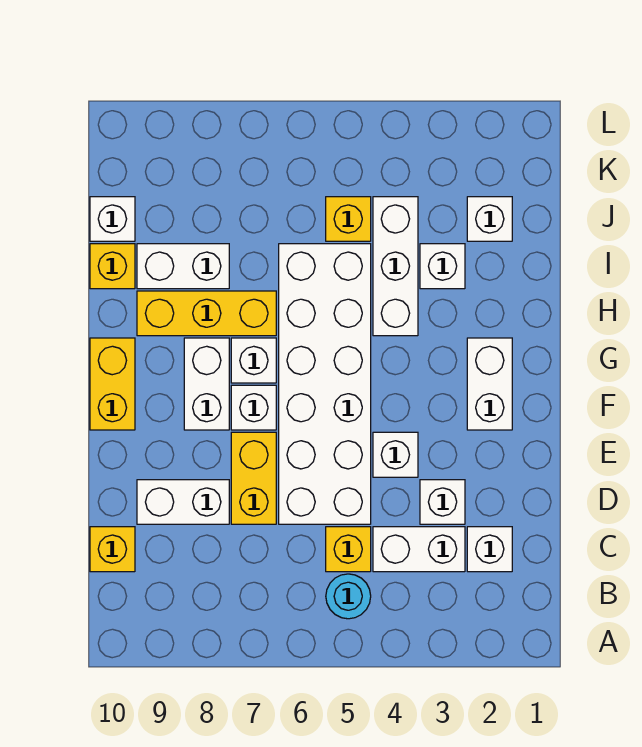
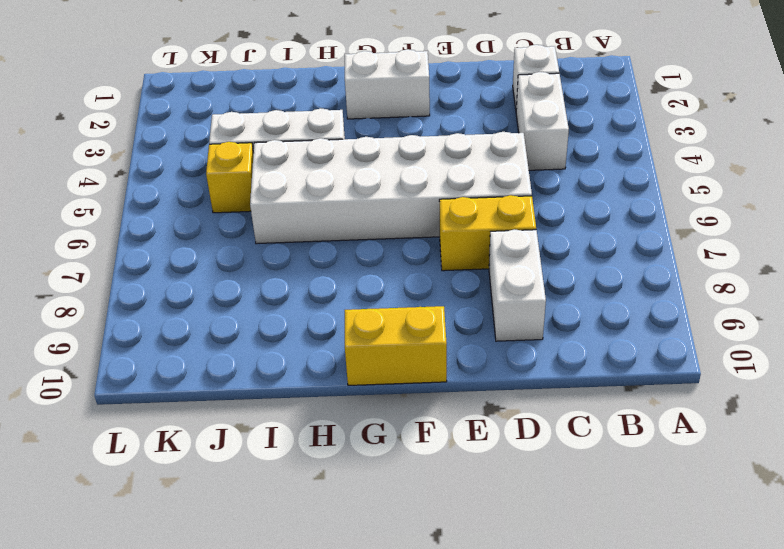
none -> cyan 1x1 round brick [326,574,371,619]
none -> yellow 1x1 brick [326,527,371,572]
none -> yellow 1x1 brick [90,527,135,572]

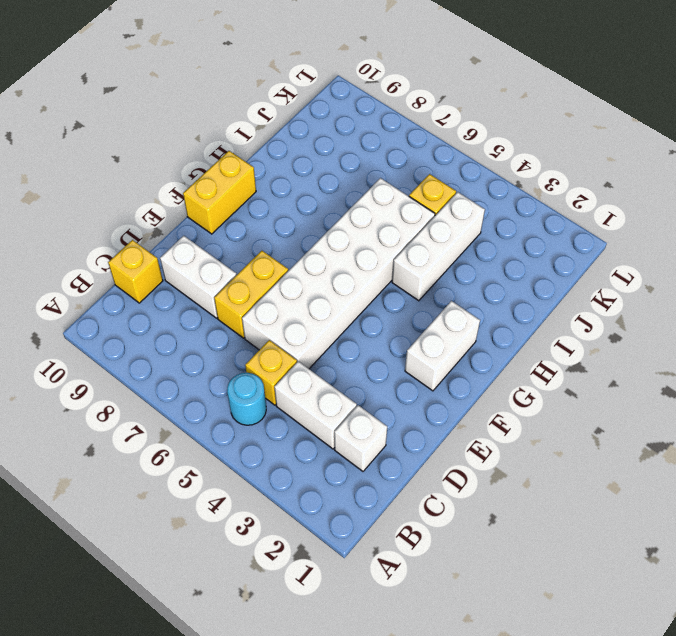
none -> white 1x1 brick [420,480,465,524]
none -> white 1x1 brick [373,432,418,477]
none -> white 1x1 brick [231,385,276,430]

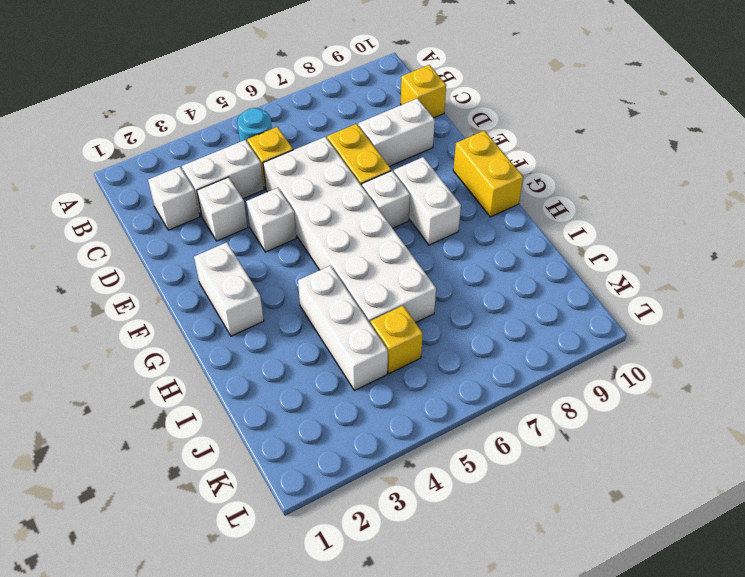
none -> white 1x1 brick [231,338,276,383]
none -> yellow 1x3 brick [137,291,276,336]
none -> white 1x1 brick [420,244,465,289]

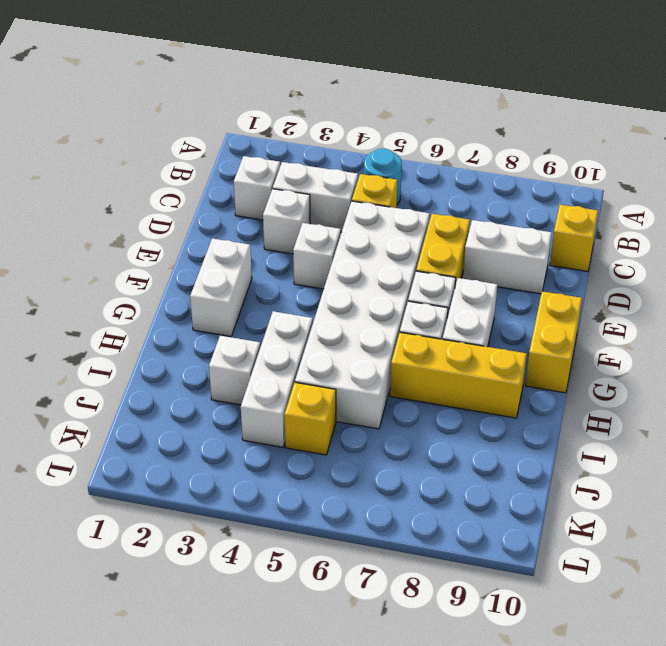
none -> white 1x2 brick [137,244,229,289]
none -> yellow 1x1 brick [90,244,135,289]
none -> white 1x1 brick [467,197,512,241]

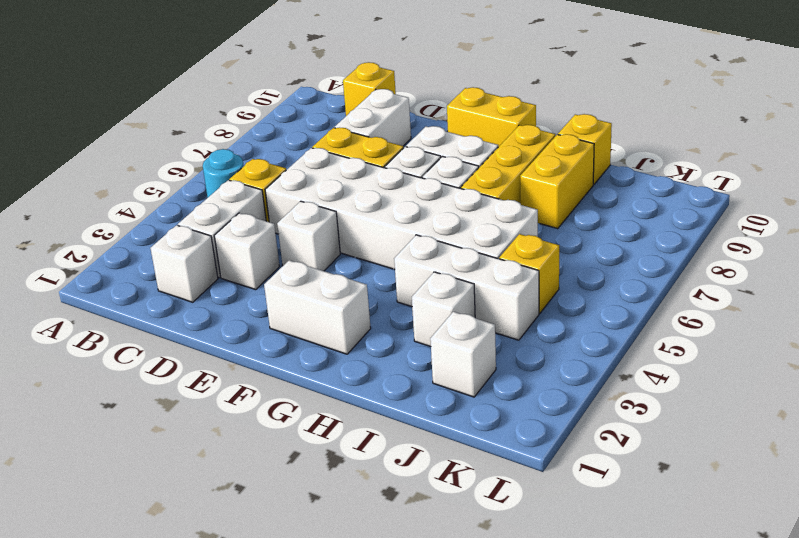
yellow 1x2 brick [520,134,594,229] -> white 1x2 brick [137,244,229,289]
none -> white 1x1 brick [90,197,135,241]

